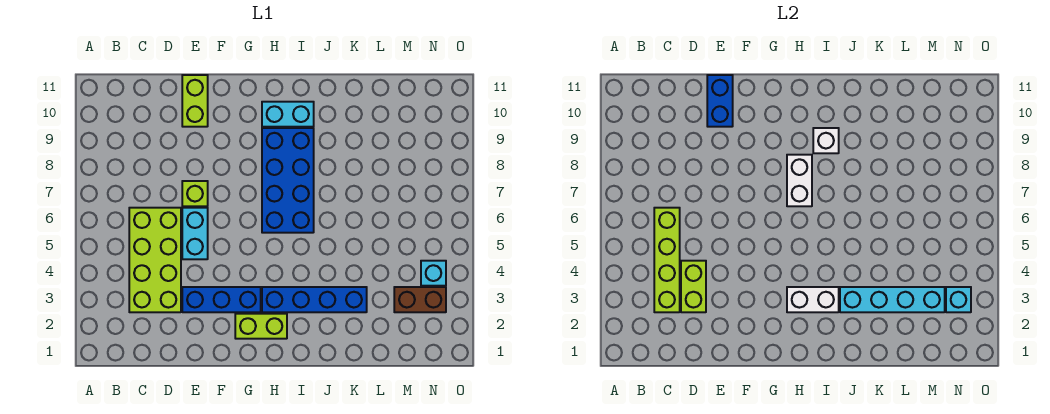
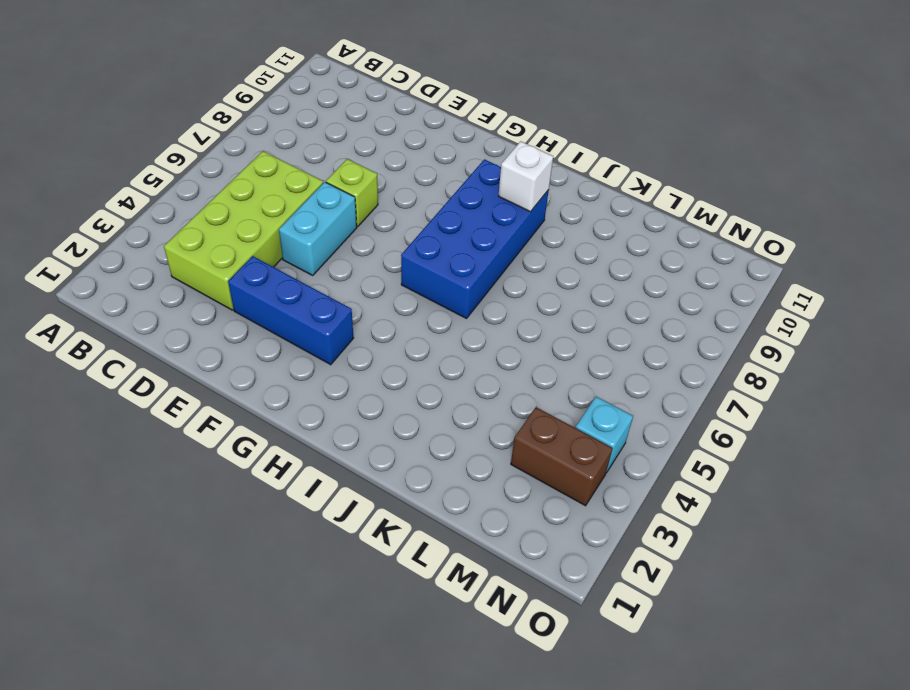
none -> lime 1x2 brick [182,75,208,127]
none -> lime 1x2 brick [235,314,287,339]
none -> blue 1x4 brick [262,287,367,312]

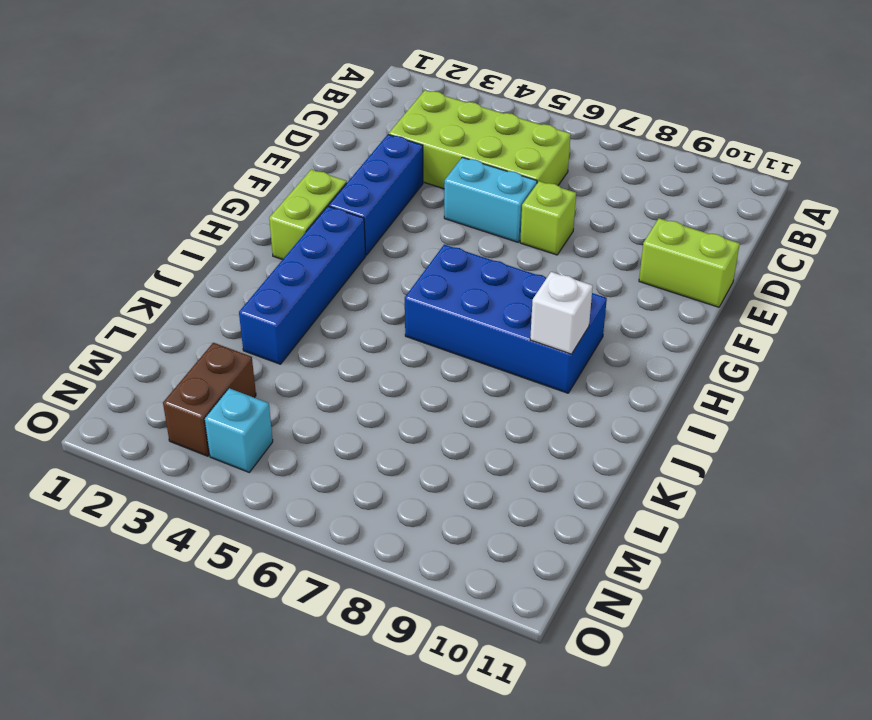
none -> cyan 1x2 brick [262,102,314,127]
none -> lime 1x4 brick [654,208,680,312]
none -> lime 1x2 brick [681,261,706,312]

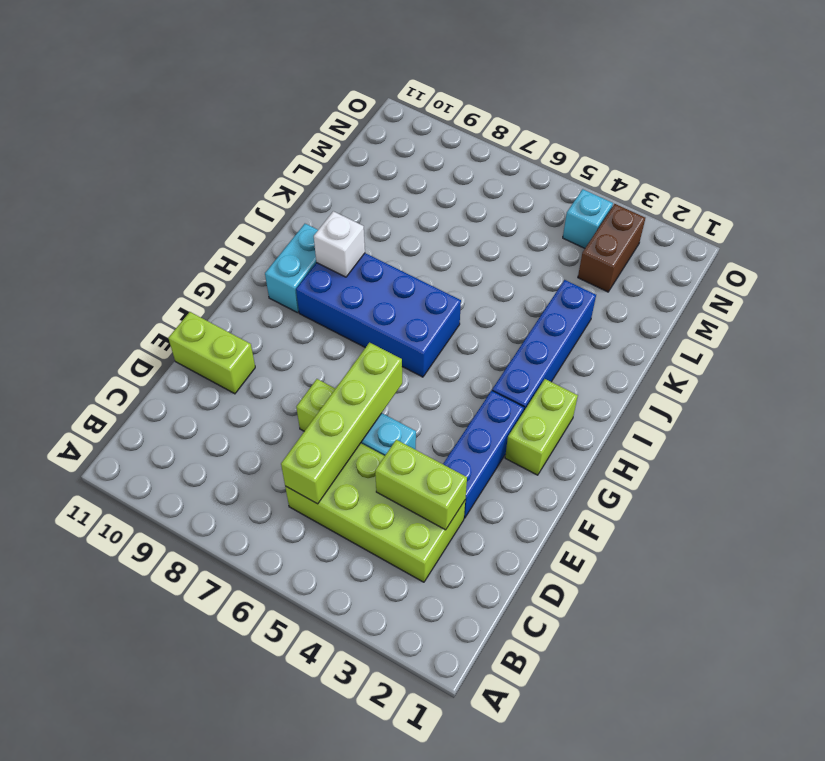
lime 1x4 brick [281,343,402,504] -> lime 1x4 brick turned to [654,208,680,312]
none -> blue 1x2 brick [707,75,733,127]
none -> white 1x2 brick [787,287,839,312]
none -> white 1x2 brick [787,155,812,206]

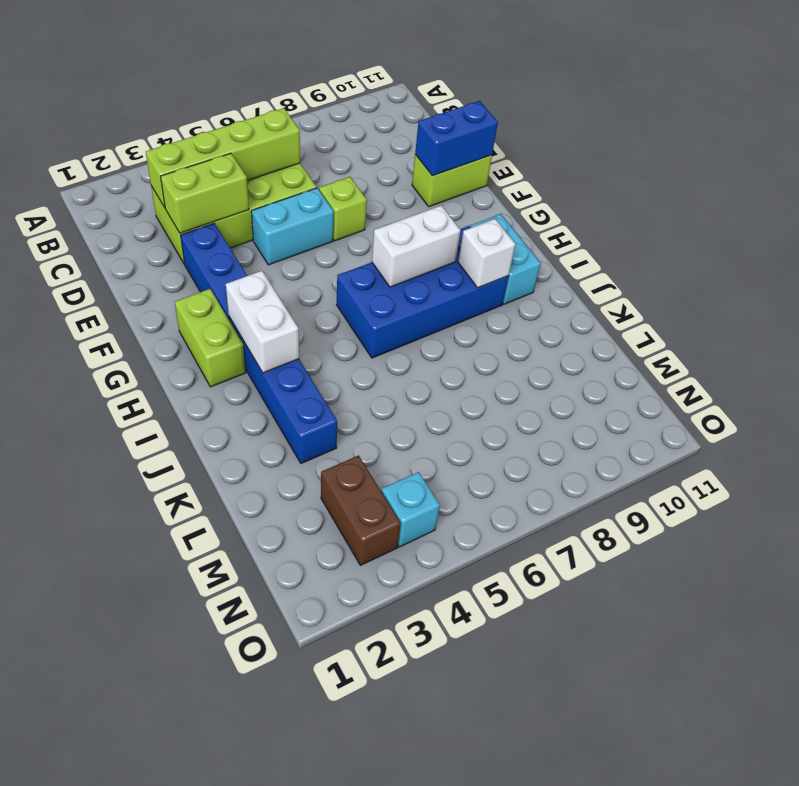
none -> cyan 1x4 brick [840,287,945,312]
none -> cyan 1x1 brick [946,287,971,312]

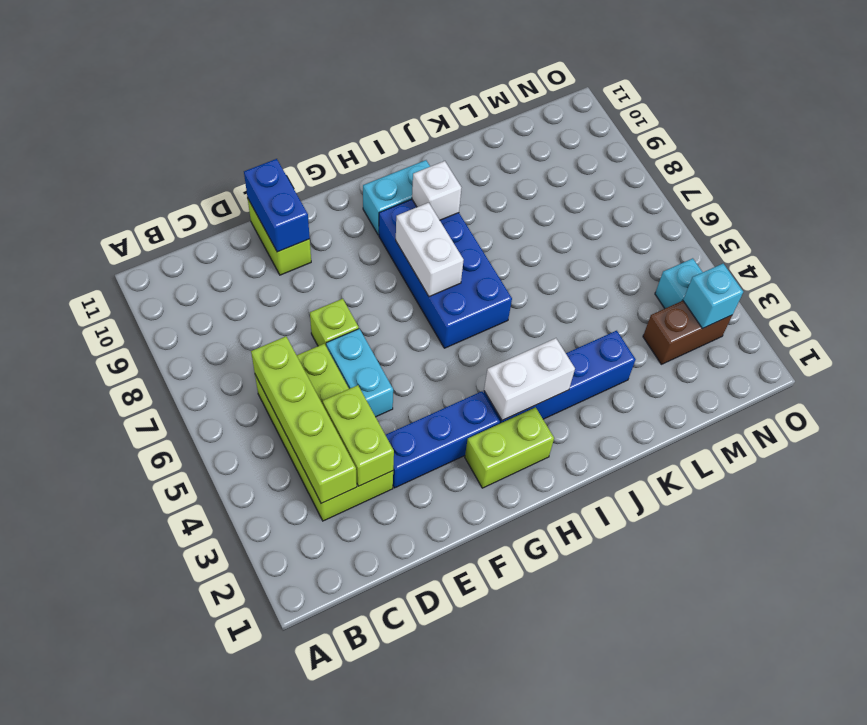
none -> cyan 1x4 brick [840,287,945,312]

